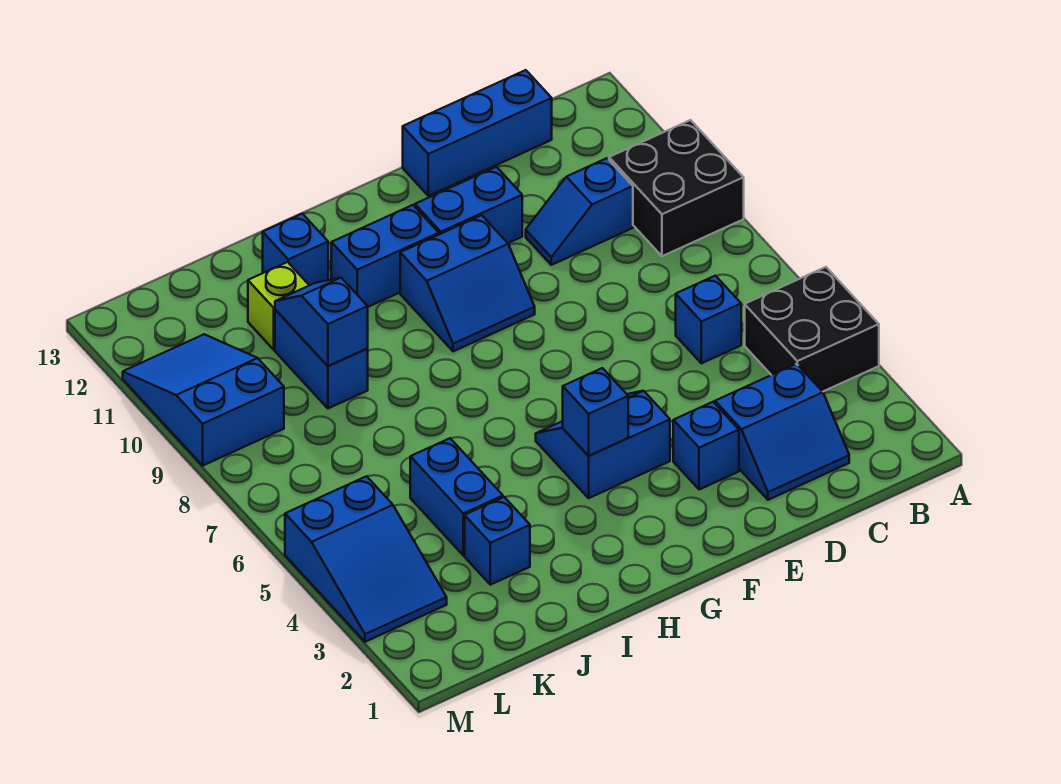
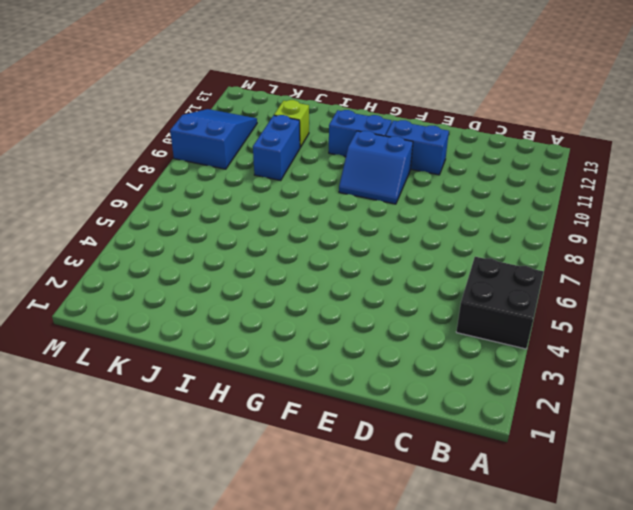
none -> black 2x2 brick [609,120,744,256]
none -> blue 2x2 slope [715,364,849,500]
none -> blue 1x1 brick [676,276,741,363]

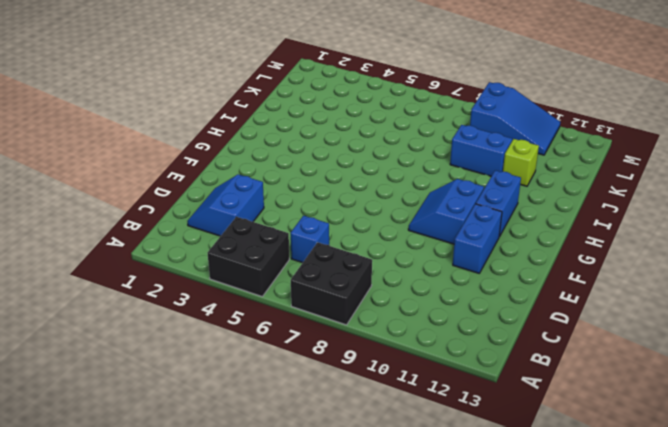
black 2x2 brick [291,242,372,325] -> black 2x2 brick moved to [609,120,744,256]
none -> blue 1x2 slope [526,158,633,265]
none -> blue 1x3 brick [403,70,552,196]
none -> blue 1x1 brick [673,402,739,490]

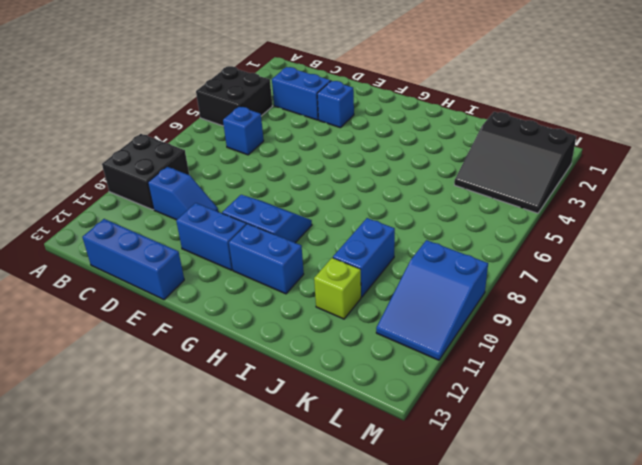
black 3x3 slope [454,112,576,213] -> blue 2x3 slope [285,476,447,642]
none -> blue 2x2 slope [536,391,670,498]
none -> blue 1x1 brick [263,214,328,285]
none -> blue 1x1 brick [465,497,530,585]

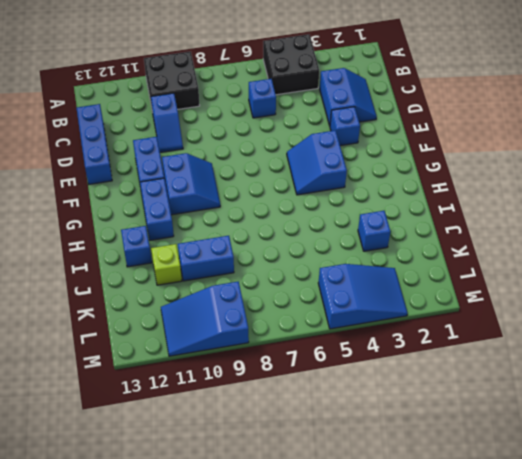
none -> blue 1x2 brick [410,438,503,555]
none -> blue 1x1 brick [563,368,628,456]
none -> blue 1x2 slope [275,278,368,366]

